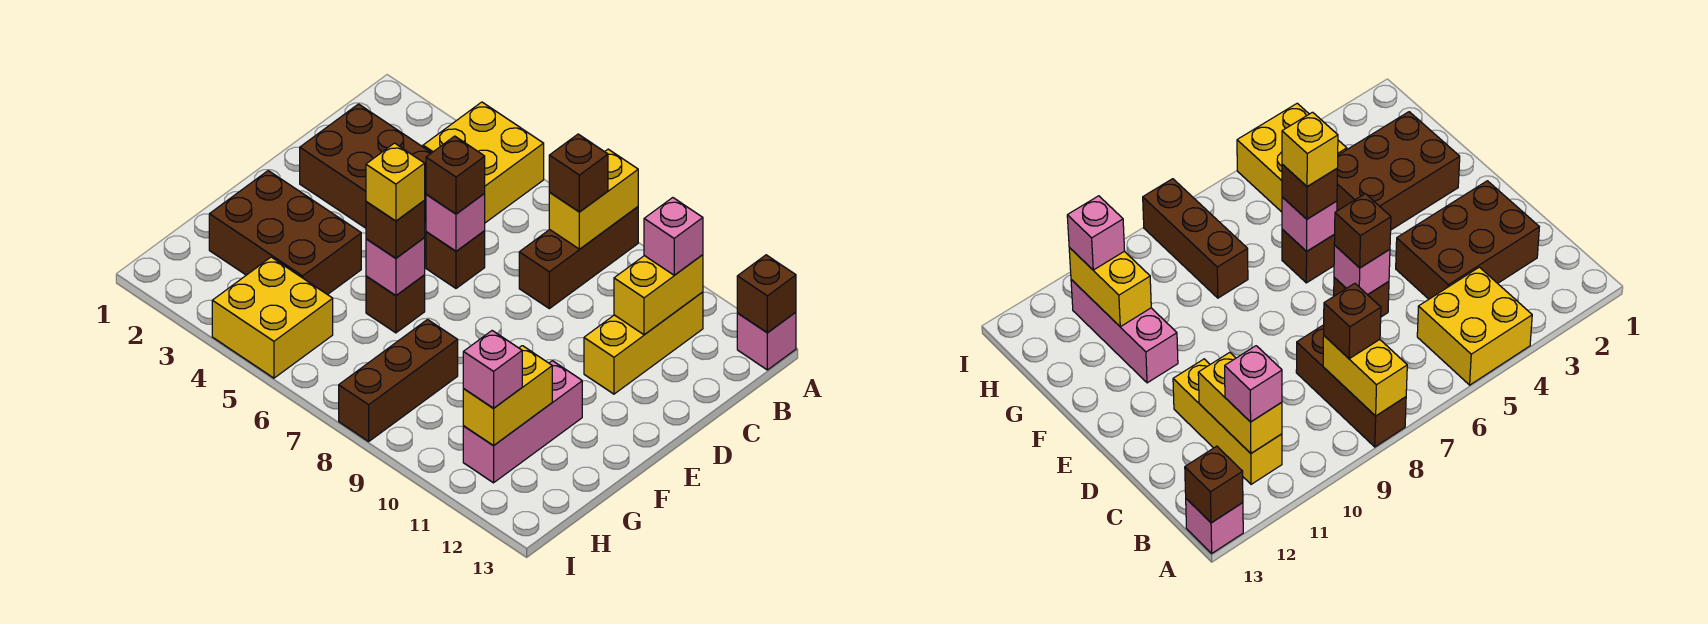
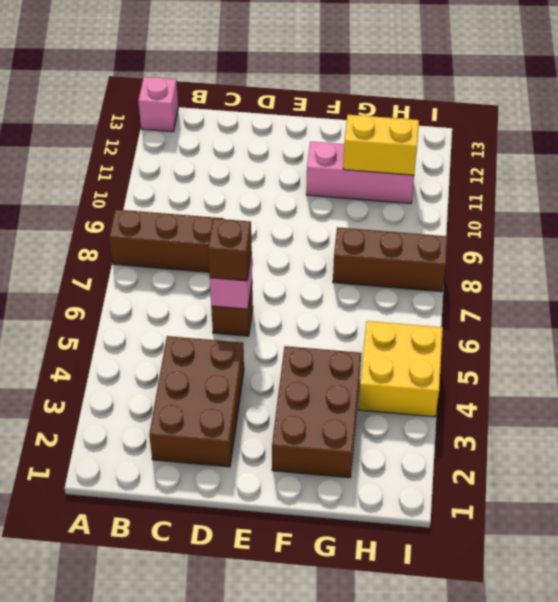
none -> yellow 2x2 brick [423,102,544,223]
none -> yellow 1x3 brick [584,292,703,394]
none -> brown 1x1 brick [366,275,425,333]

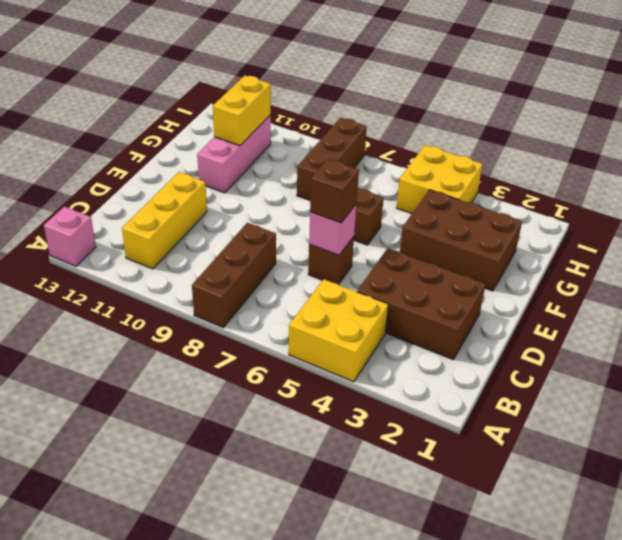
none -> yellow 1x2 brick [549,149,638,249]
none -> brown 1x1 brick [737,255,796,333]
none -> yellow 1x2 brick [614,255,703,335]

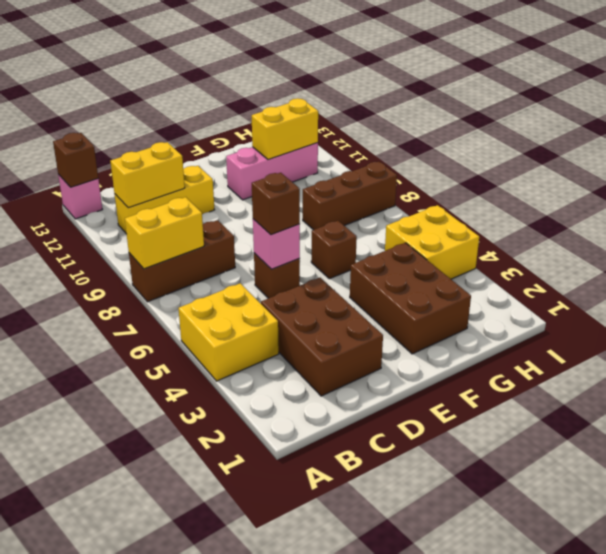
none -> pink 1x1 brick [366,238,425,295]
none -> brown 1x1 brick [549,134,608,212]
none -> pink 1x1 brick [644,198,703,275]

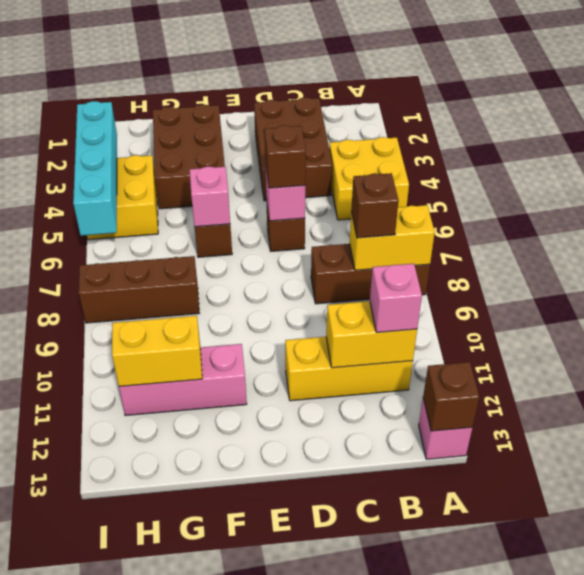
cyan 1x4 brick [73,101,117,236] -> none
none -> brown 1x1 brick [366,201,425,258]
none -> pink 1x1 brick [463,331,522,408]
none -> yellow 1x1 brick [366,143,425,221]

